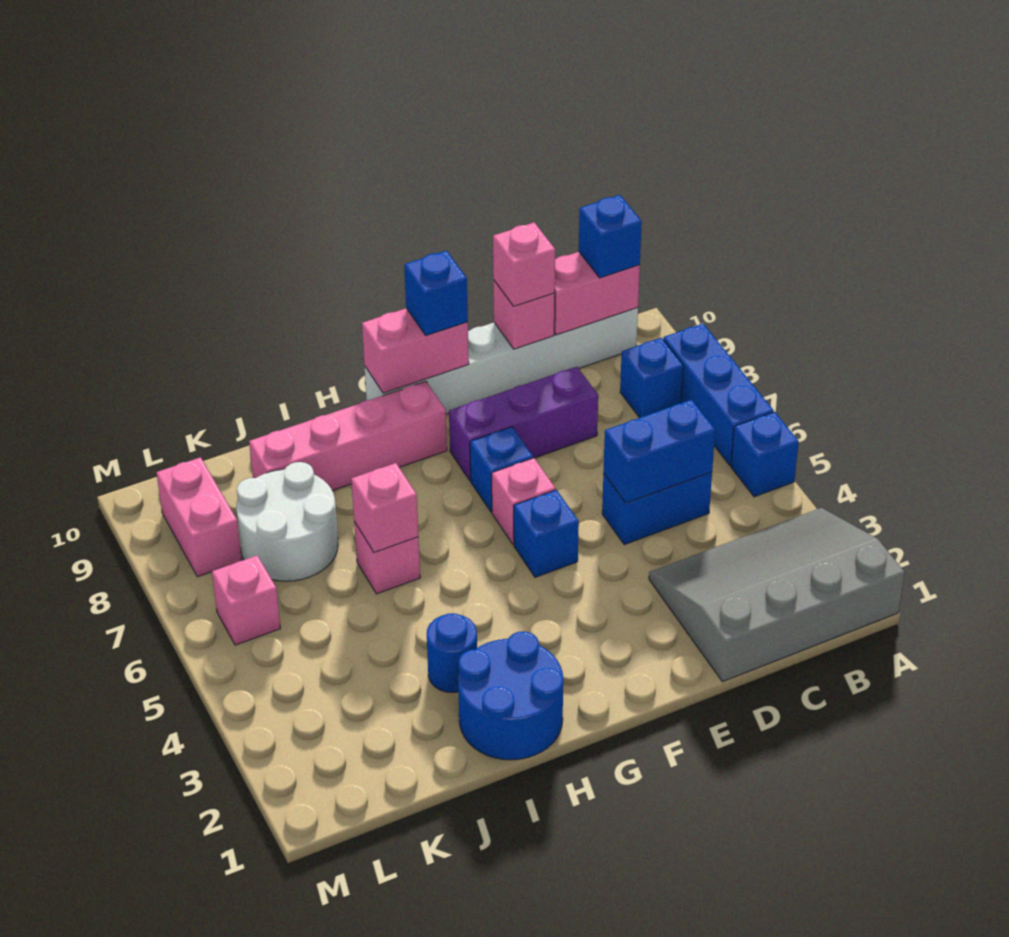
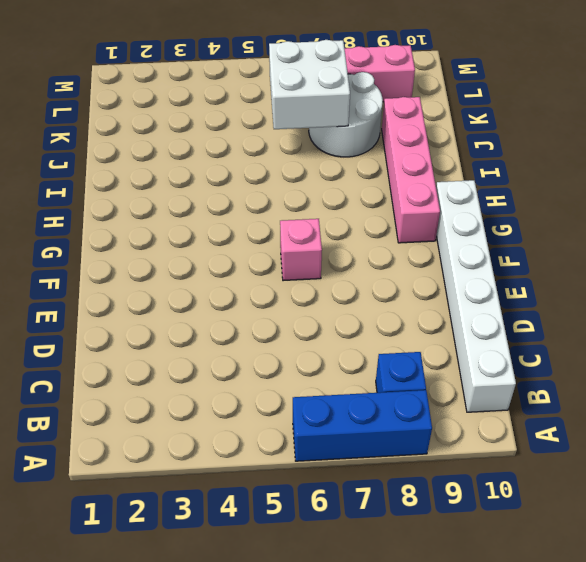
white 2x2 brick [269,40,350,129] -> none
none -> grey 3x4 slope [649,508,905,682]
none -> blue 1x1 brick [731,412,799,497]
none -> blue 1x2 brick [602,472,712,545]

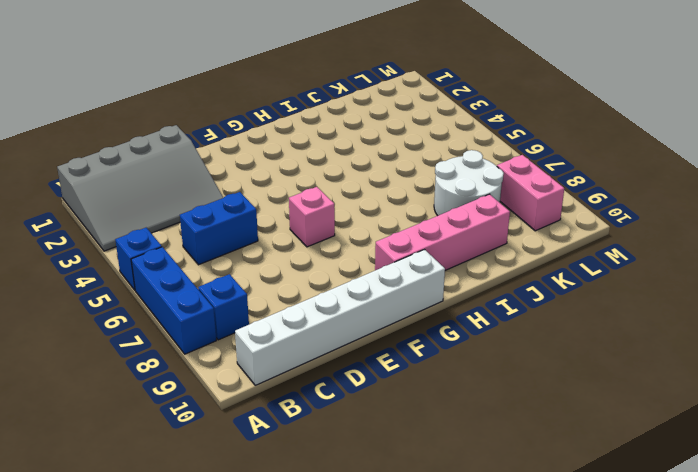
none -> purple 1x3 brick [449,367,598,481]
none -> blue 1x1 brick [514,490,579,577]
none -> blue 1x1 brick [470,427,533,512]

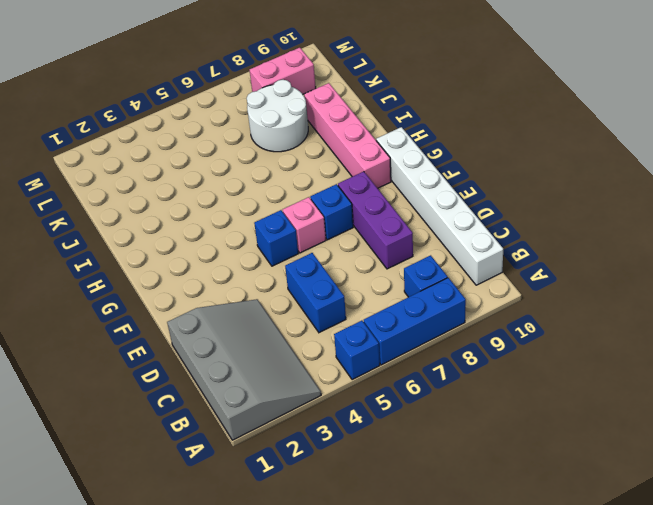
none -> blue 2x2 round brick [458,631,563,760]
none -> blue 1x1 round brick [427,613,477,692]
none -> pink 1x1 brick [354,522,420,594]

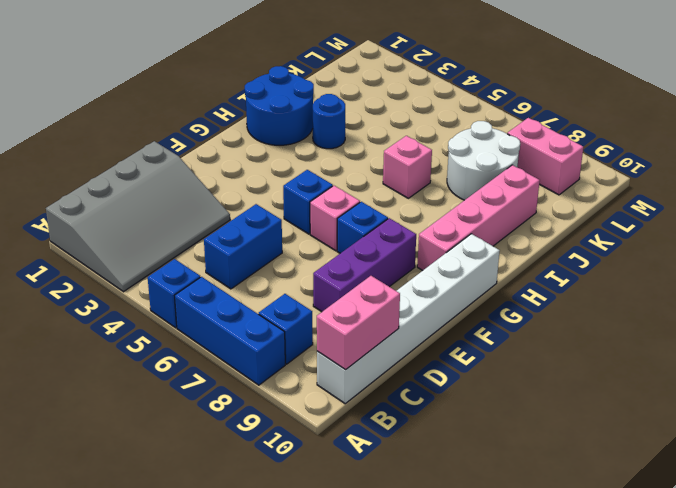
none -> pink 1x1 brick [212,555,280,645]
none -> blue 1x2 brick [603,400,715,503]
none -> pink 1x1 brick [493,280,555,349]

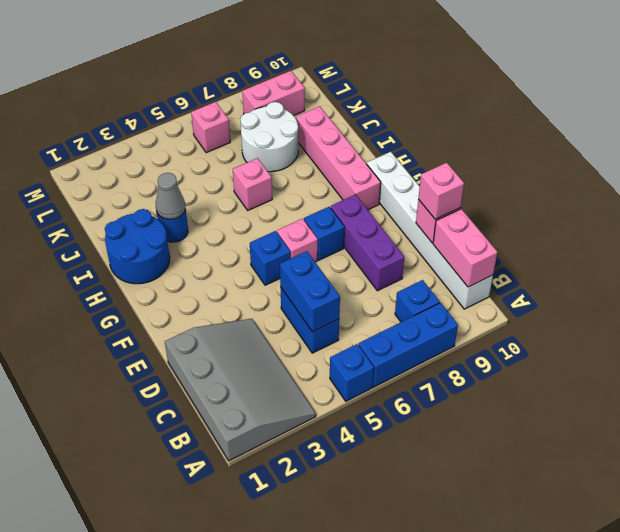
grey 1x1 cone [156,173,185,219] -> none
none -> pink 1x2 brick [362,308,469,393]
none -> pink 1x1 brick [351,463,418,552]
none -> blue 1x1 brick [579,195,642,278]

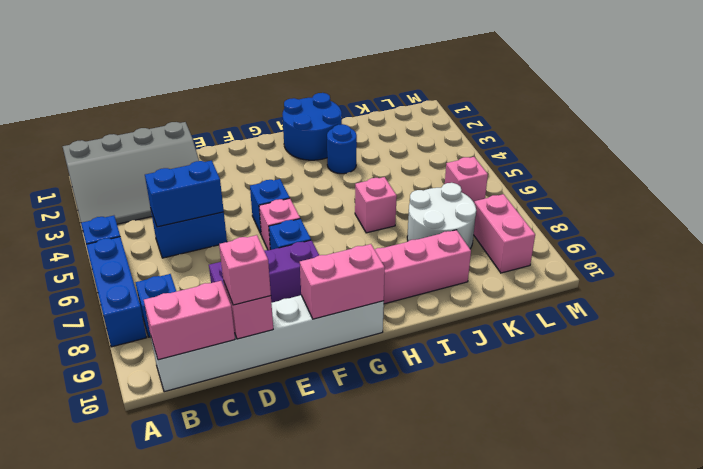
none -> pink 1x1 brick [351,463,418,552]
none -> blue 1x1 brick [579,195,642,278]
none -> blue 1x1 brick [404,251,468,335]

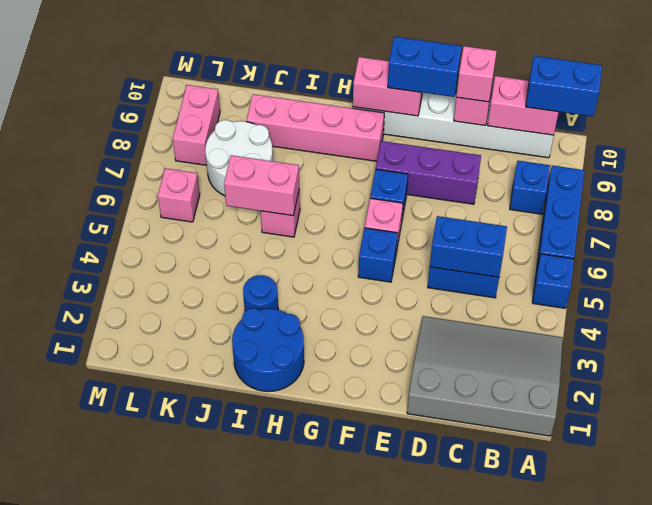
blue 1x2 brick [526,56,602,116] -> blue 1x1 brick [579,195,642,278]
blue 1x2 brick [388,37,462,97] -> blue 1x1 brick [404,251,468,335]
pink 1x2 brick [224,155,299,216] -> pink 1x1 brick [351,463,418,552]

